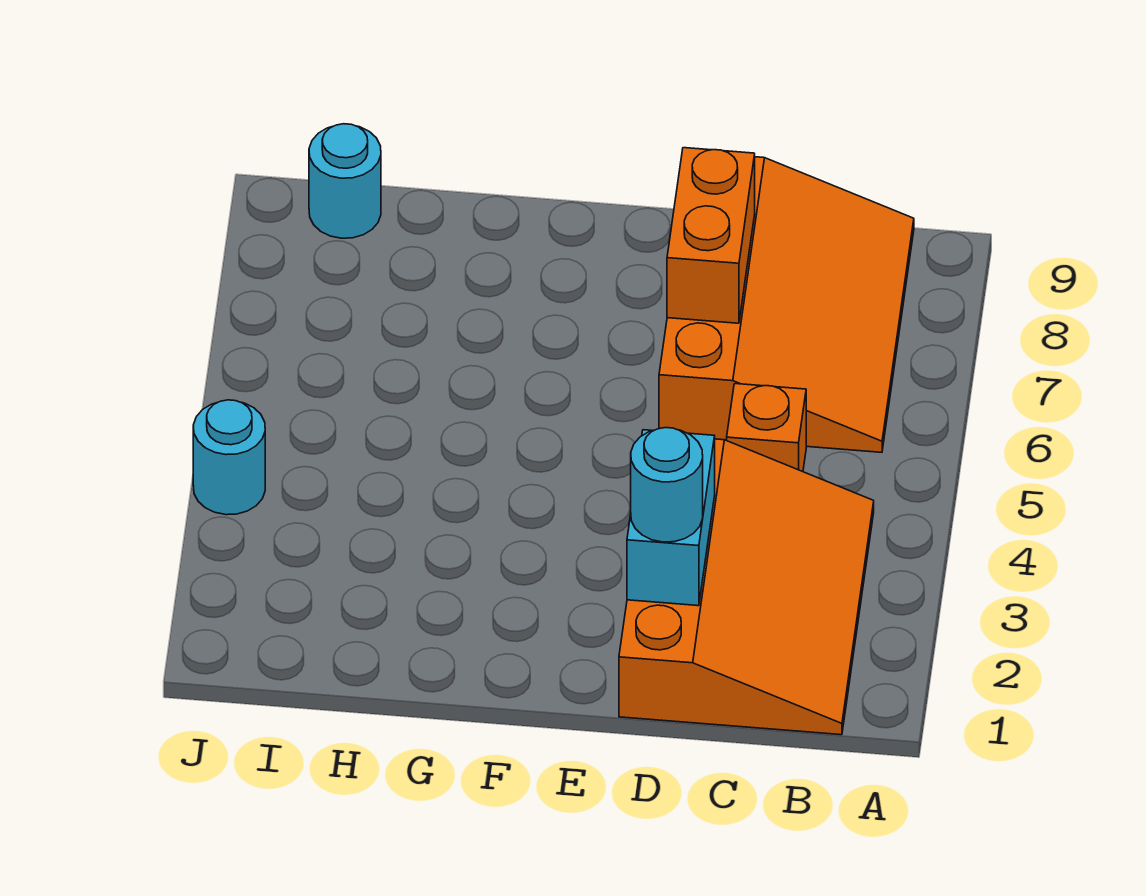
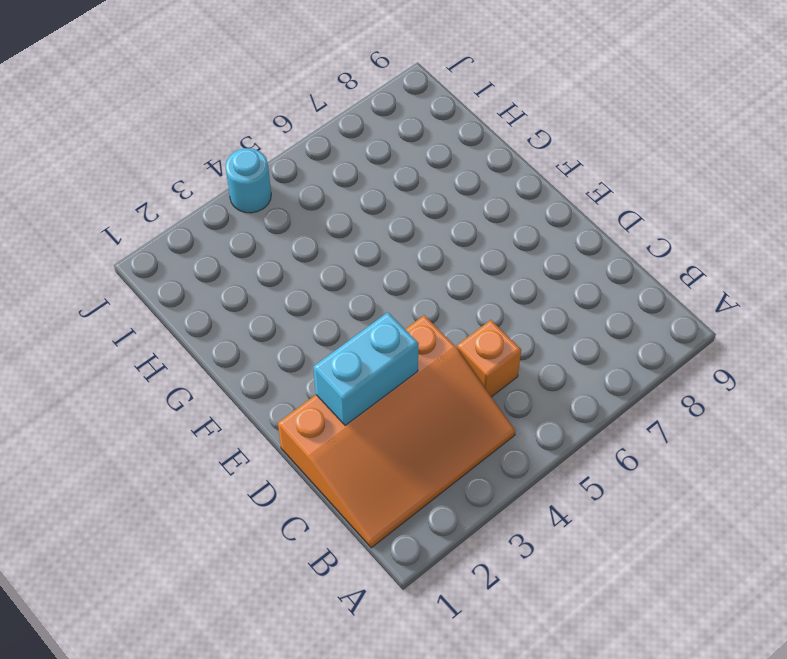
none -> orange 3x4 slope [659,157,914,452]
none -> cyan 1x1 round brick [309,124,381,238]

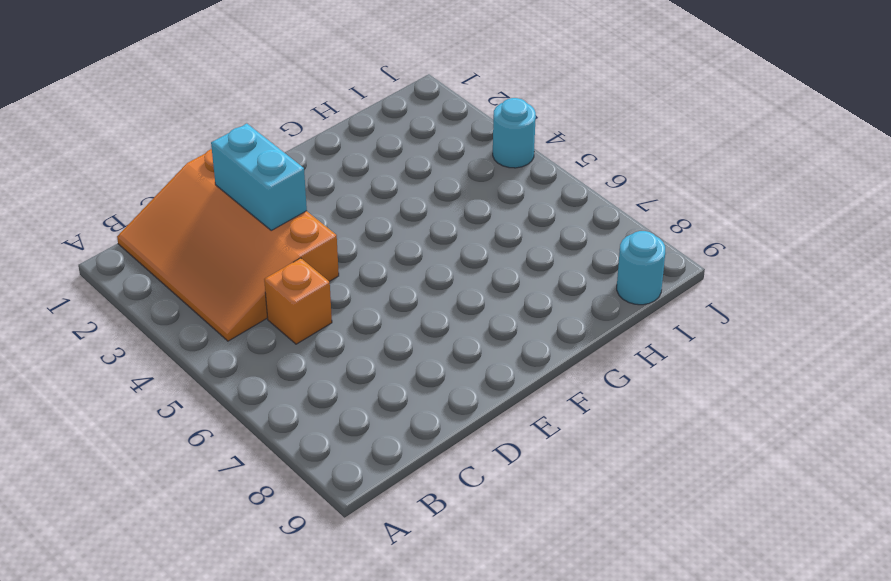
none -> orange 3x4 slope [659,157,914,452]
none -> orange 1x2 brick [667,148,755,323]

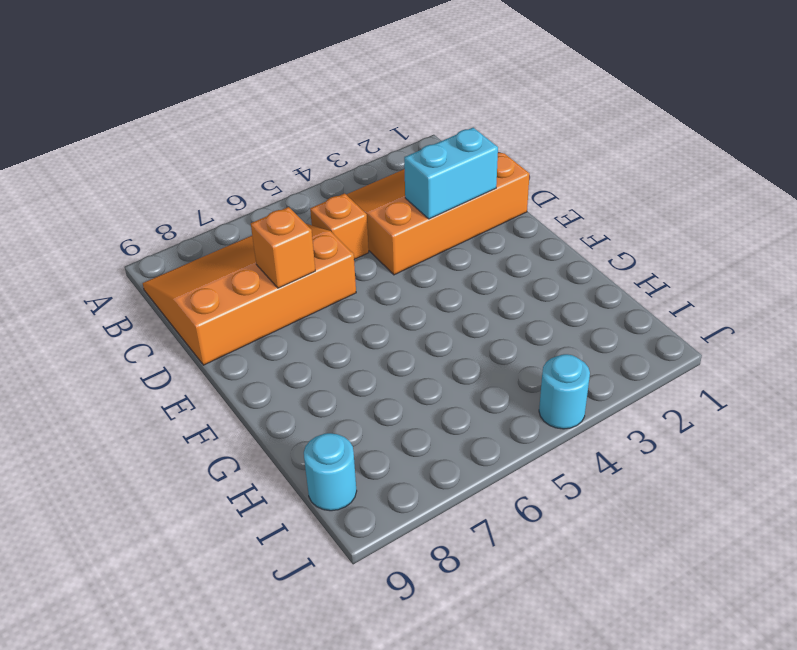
orange 1x1 brick [251,207,315,288] -> orange 1x2 brick [667,148,755,323]
none -> cyan 1x1 round brick [631,428,703,542]

